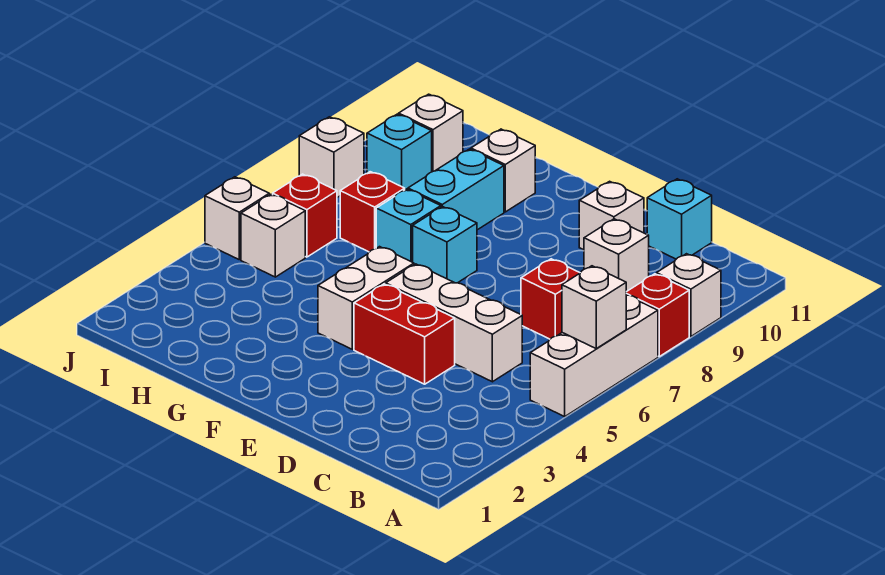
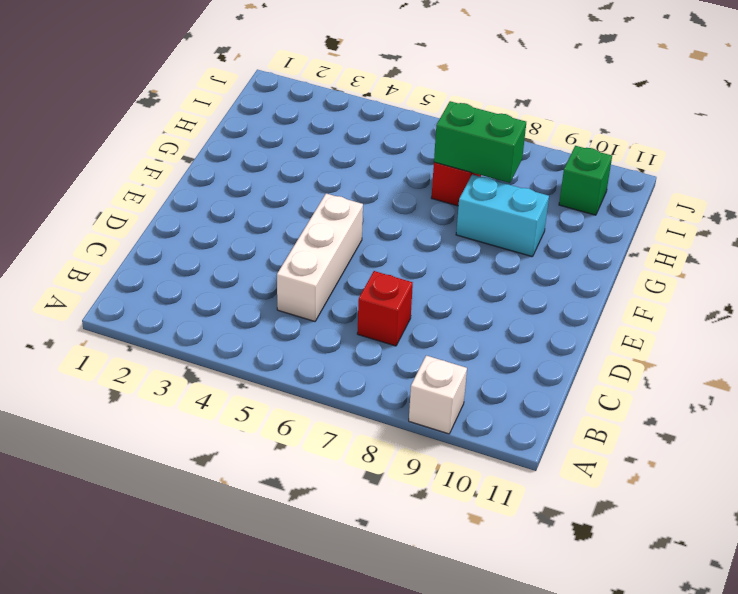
green 1x2 brick [434,101,526,183] -> none
green 1x1 brick [559,146,612,215] -> white 1x1 brick [399,94,463,172]
none -> white 1x3 brick [530,295,658,417]
none -> red 1x1 brick [626,274,689,356]
none -> white 1x1 brick [584,219,649,292]

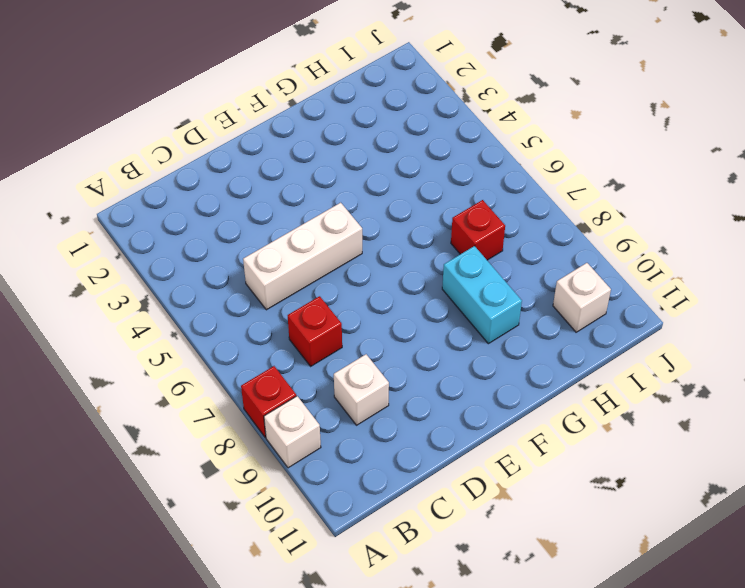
none -> white 1x3 brick [530,295,658,417]
none -> cyan 1x1 brick [647,179,712,259]
none -> red 1x2 brick [354,284,455,384]

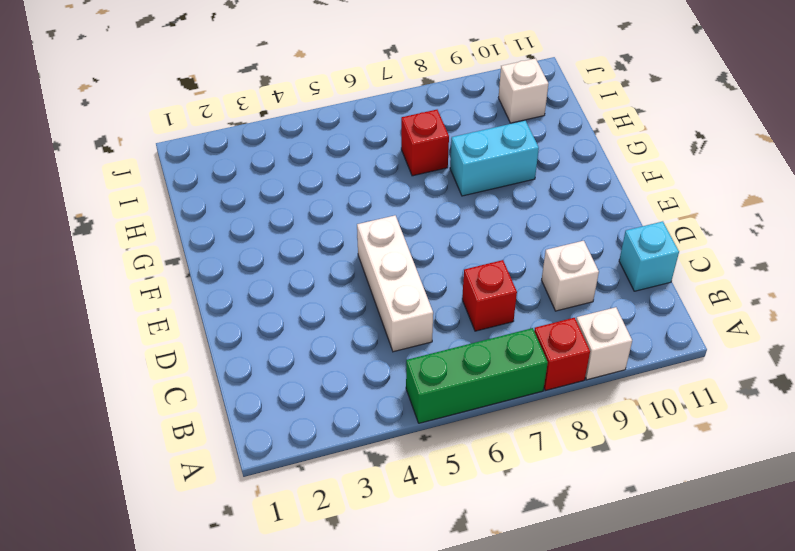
green 1x3 brick [406,328,548,423] -> white 1x3 brick [530,295,658,417]
none -> red 1x2 brick [354,284,455,384]
none -> white 1x1 brick [579,181,644,250]
none -> white 1x2 brick [318,247,414,349]

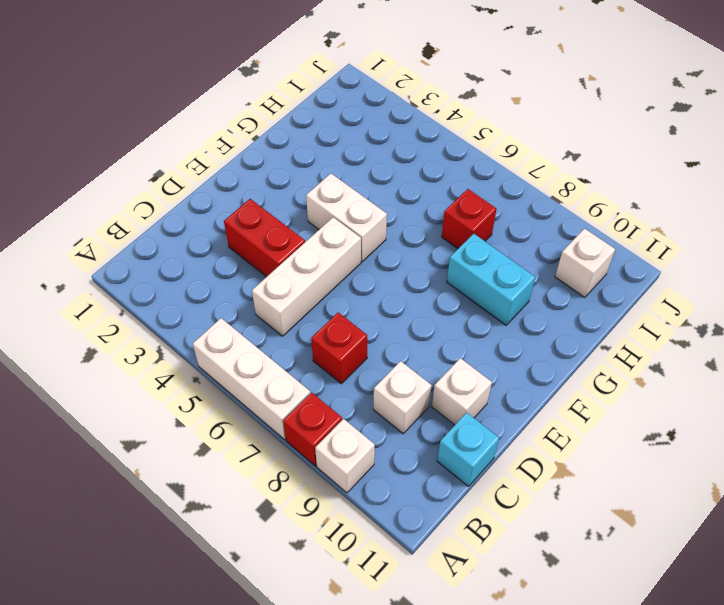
red 1x2 brick [224,199,305,277] -> red 1x2 brick turned to [354,284,455,384]
none -> cyan 1x1 brick [413,206,477,283]
none -> cyan 1x1 brick [376,189,441,262]
none -> white 1x1 brick [471,129,535,212]

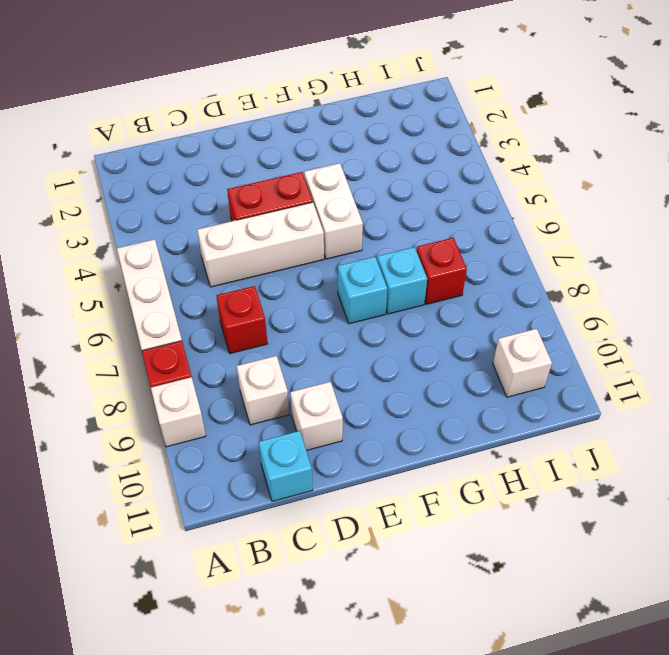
none -> cyan 1x2 brick [408,149,504,230]
none -> white 1x1 brick [471,129,535,212]
none -> white 1x1 brick [241,194,305,277]

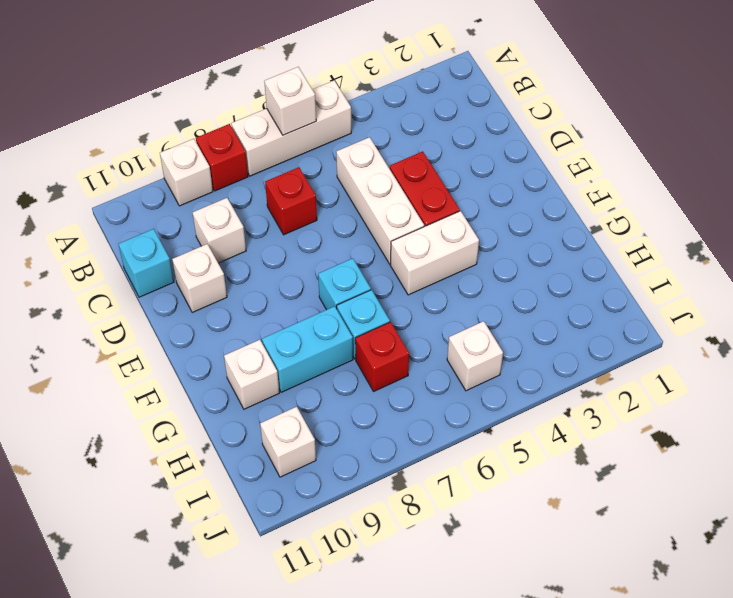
none -> red 1x1 brick [273,174,337,257]
none -> cyan 1x1 brick [367,114,432,190]
none -> white 1x1 brick [205,177,269,259]

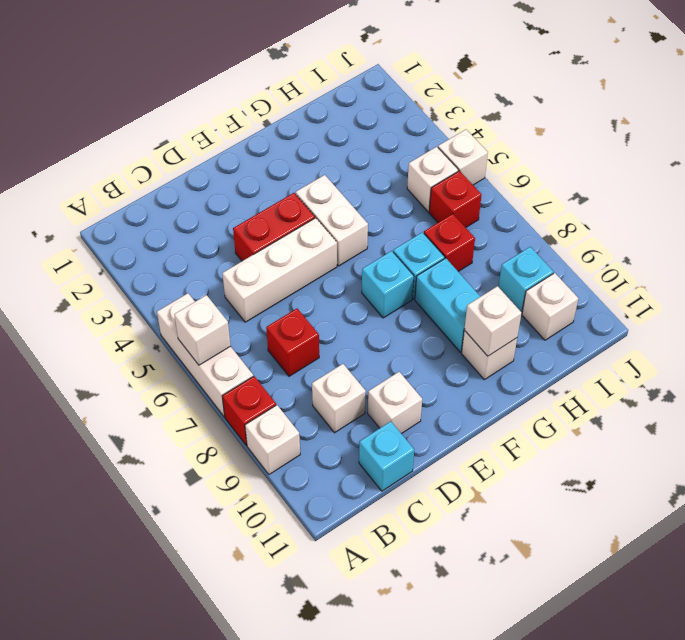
white 1x1 brick [464,286,522,356] -> white 1x1 brick moved to [299,117,364,197]

